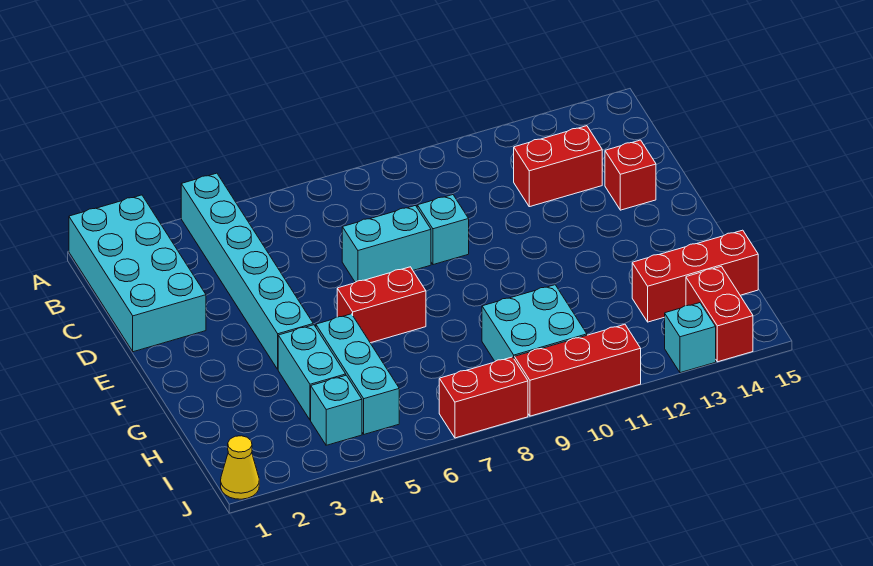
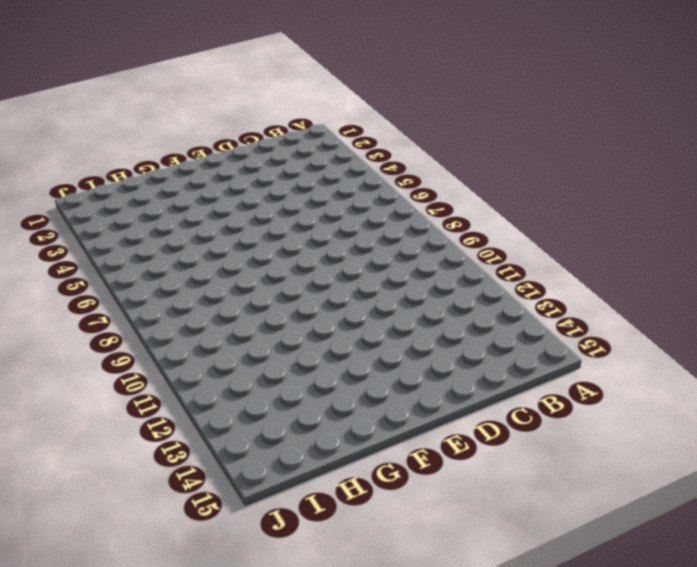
none -> cyan 2x4 brick [69,195,206,352]
none -> cyan 1x6 brick [181,173,313,369]
none -> red 1x2 brick [514,126,602,207]

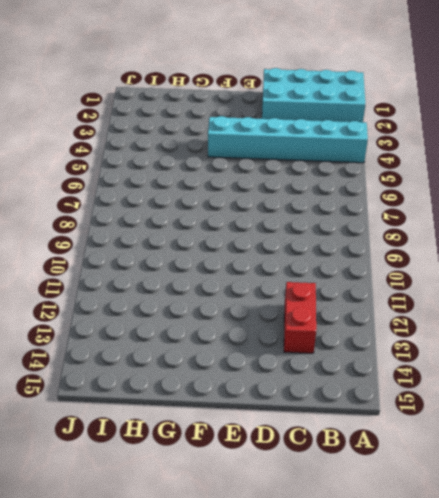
none -> cyan 1x2 brick [342,206,431,282]
none -> cyan 1x1 brick [417,195,469,265]
none -> red 1x1 brick [605,140,656,210]

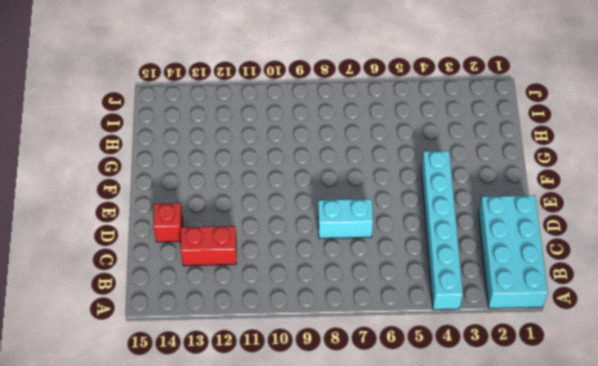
none -> cyan 1x1 brick [417,195,469,265]
none -> red 1x2 brick [337,267,426,343]
none -> cyan 1x2 brick [278,325,346,420]

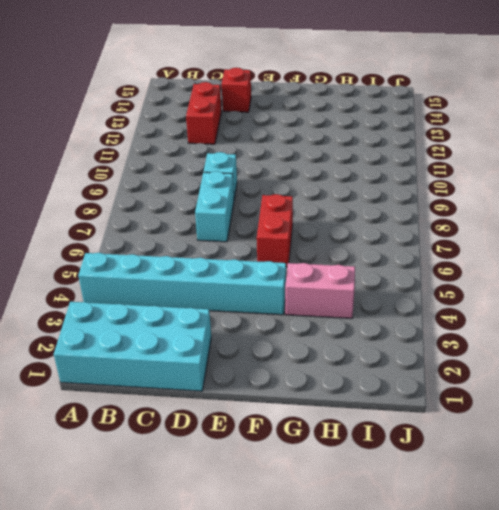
pink 1x2 brick [285,263,355,318] -> cyan 1x2 brick [278,325,346,420]
none -> cyan 1x3 brick [316,314,399,434]
none -> cyan 2x2 brick [482,285,587,361]
none -> red 1x3 brick [632,230,758,322]

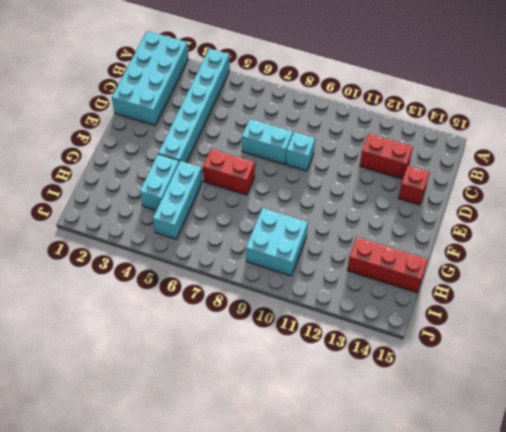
none -> cyan 1x1 brick [311,375,362,445]
none -> red 1x2 brick [686,266,753,362]
none -> yellow 1x1 cone [221,436,259,499]

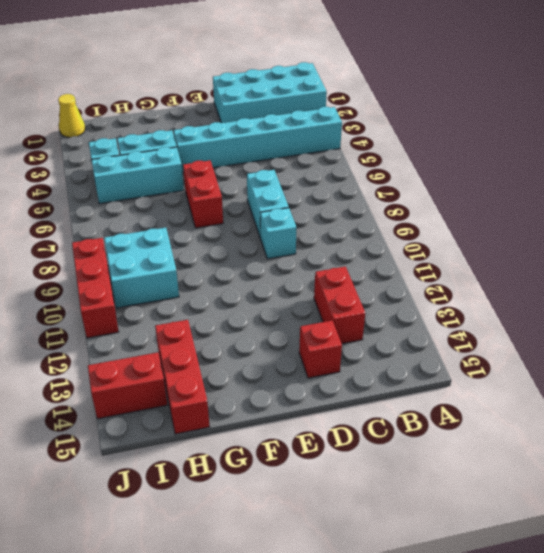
none -> red 1x2 brick [439,357,528,438]
none -> cyan 1x1 brick [665,303,716,373]

